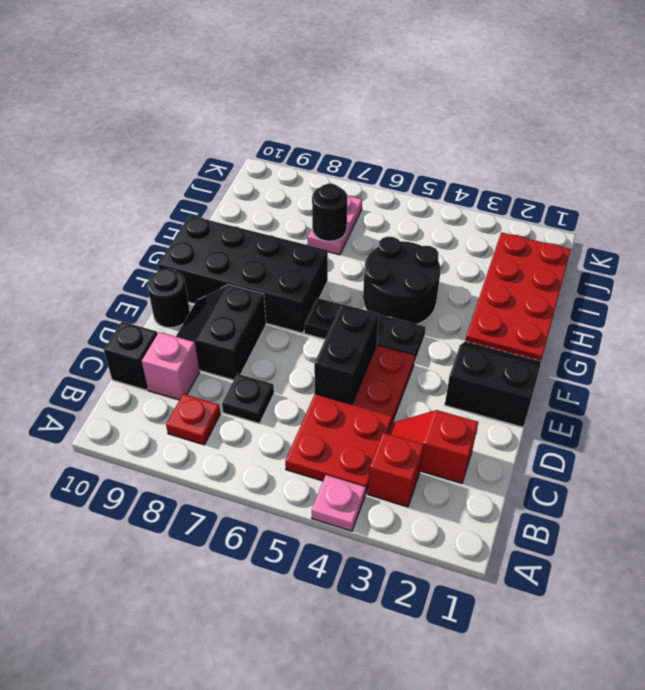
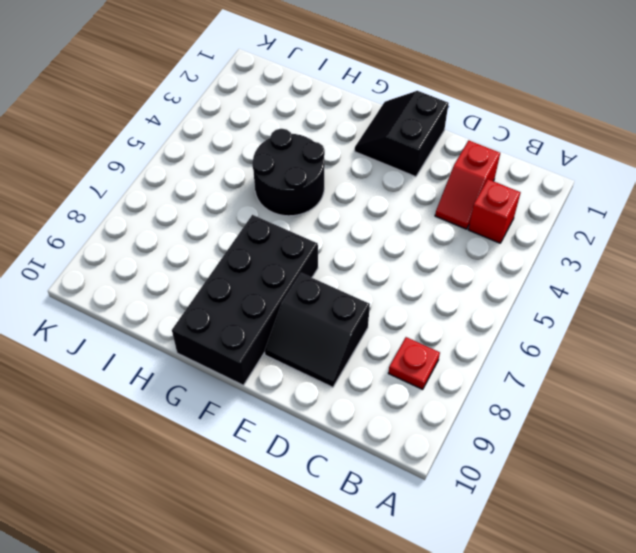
none -> pink 1x1 plate [312,475,366,531]
none -> red 2x4 plate [285,345,415,494]
none -> black 1x1 plate [222,374,274,424]

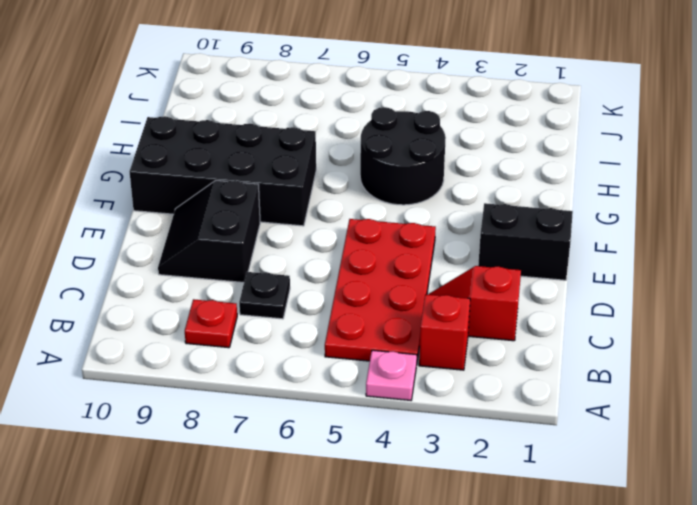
none -> pink 1x1 brick [142,332,199,400]
none -> black 1x1 brick [104,322,158,390]
none -> black 1x1 round brick [147,269,190,328]

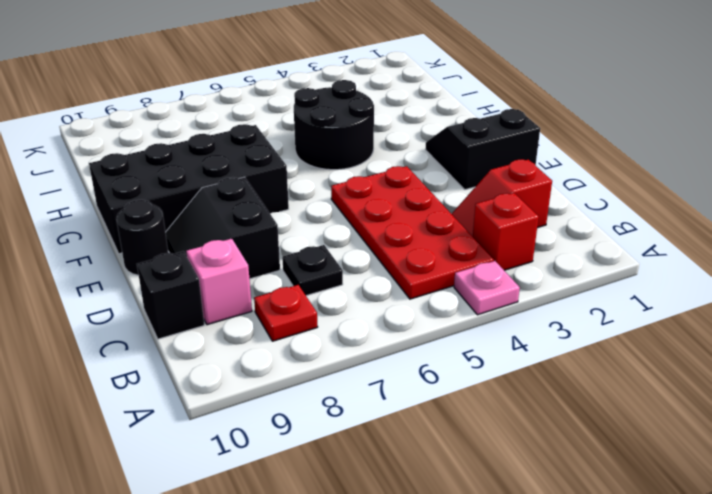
none -> black 1x3 plate [304,298,426,363]
none -> red 2x4 plate [466,232,571,361]
none -> pink 1x2 plate [308,195,362,255]

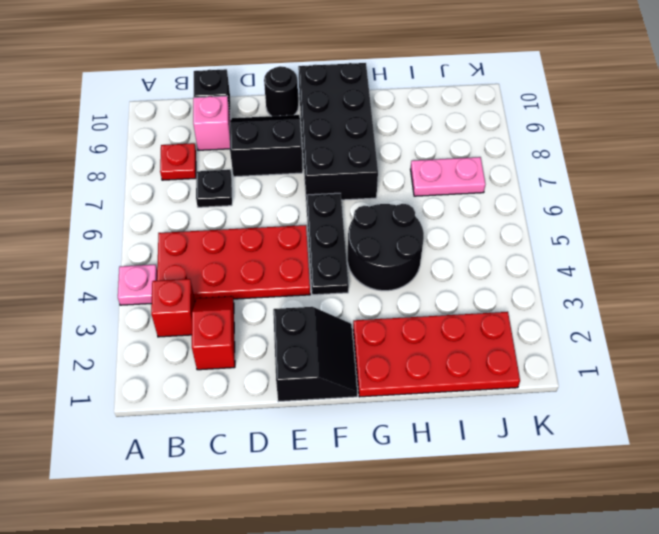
none -> black 1x2 brick [314,304,379,404]
none -> black 1x1 round brick [312,184,348,241]

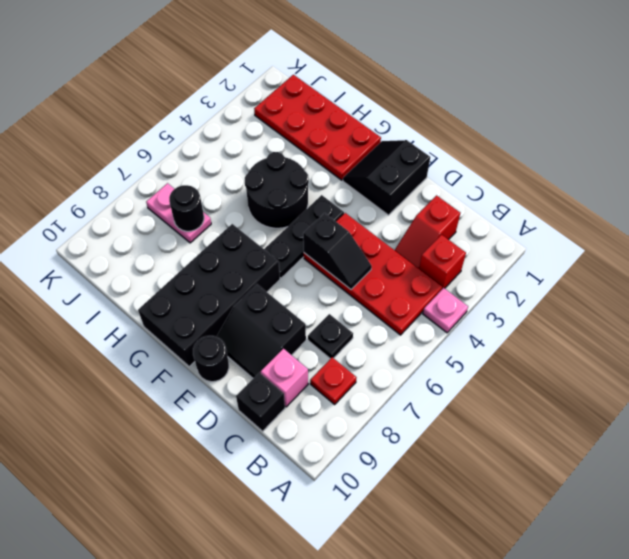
black 1x2 slope [303,213,372,289] -> black 1x2 brick [314,304,379,404]

